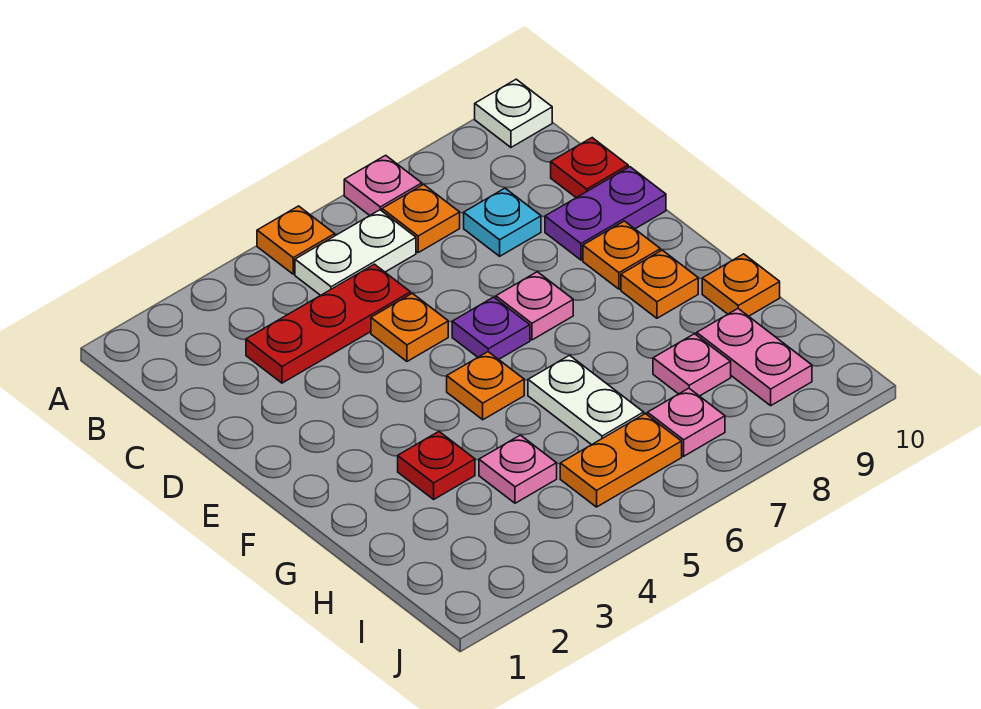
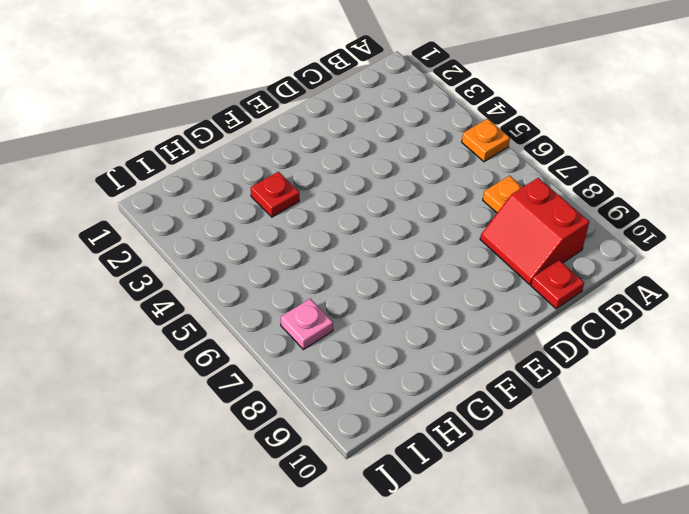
red 2x2 slope [480,178,589,285] -> cyan 1x1 plate [464,188,541,256]
none -> pink 1x1 plate [344,155,422,215]
none -> white 1x1 plate [475,79,552,147]
none -> white 1x2 plate [295,210,416,295]

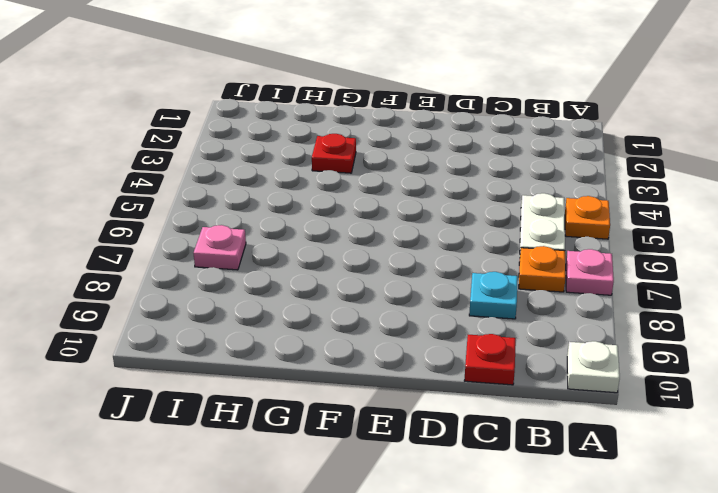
none -> red 1x3 plate [246,264,411,383]
none -> orange 1x1 plate [371,293,448,361]
none -> purple 1x2 plate [545,167,666,260]

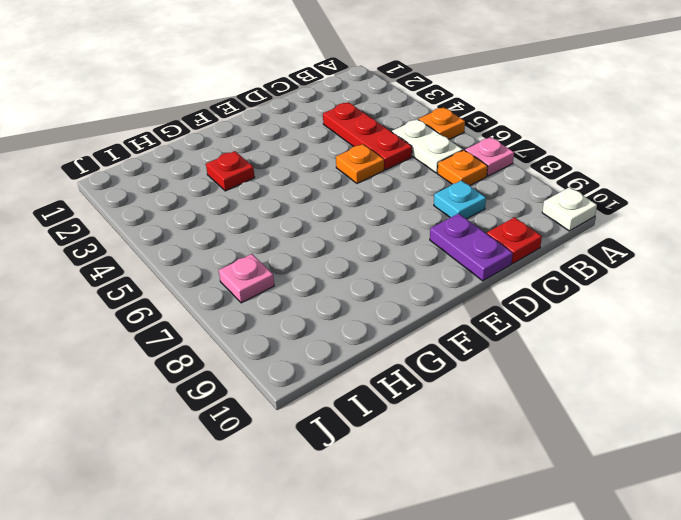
none -> purple 1x1 plate [452,297,530,359]
none -> pink 1x1 plate [496,272,573,340]
none -> orange 1x1 plate [583,221,660,289]

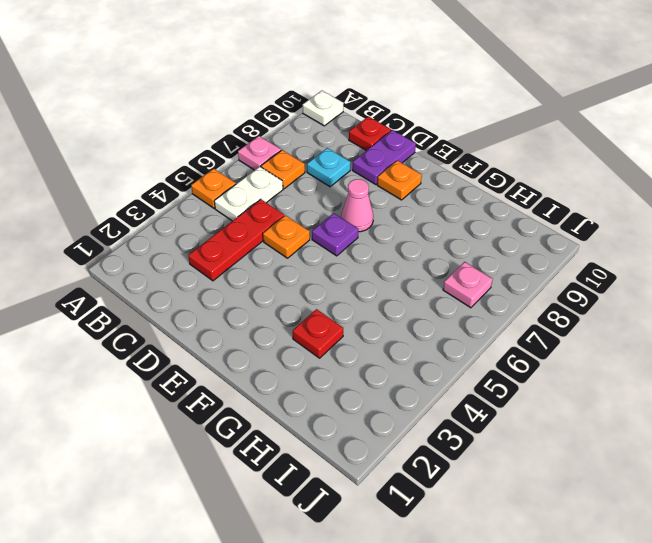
pink 1x1 cone [341,179,373,232] -> pink 1x1 plate [496,272,573,340]
none -> orange 1x1 plate [447,352,524,420]
none -> orange 1x1 plate [621,250,698,318]
none -> white 1x2 plate [528,355,644,445]

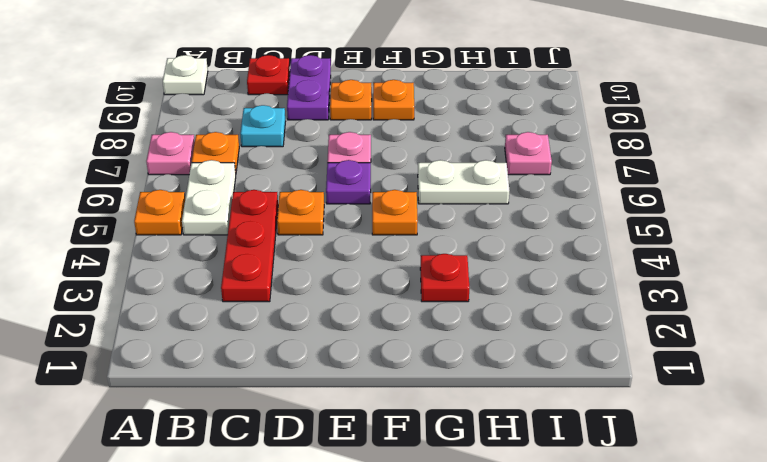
none -> orange 1x1 plate [702,254,780,316]
none -> pink 1x1 plate [479,435,557,503]
none -> pink 1x1 plate [653,334,731,396]

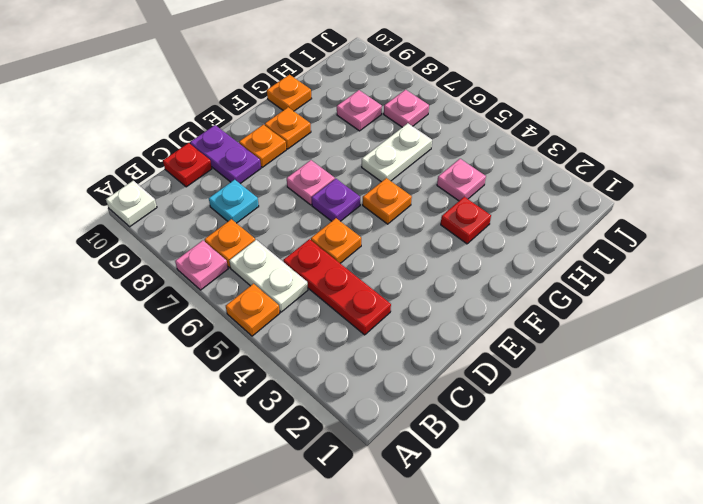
none -> pink 1x2 plate [697,309,812,406]
none -> orange 1x2 plate [560,414,682,507]

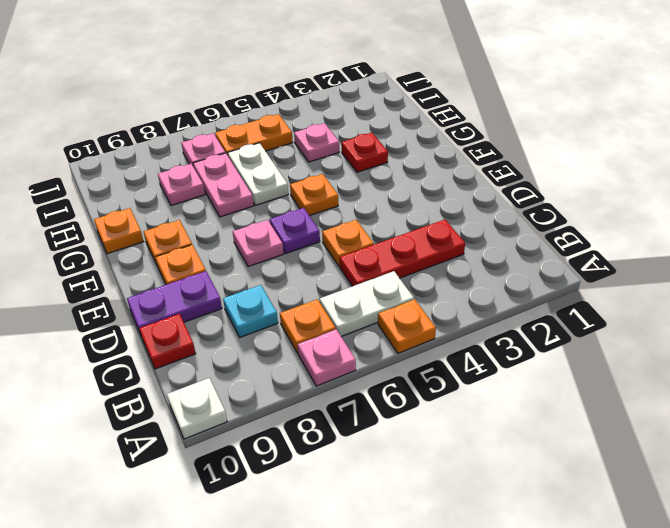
pink 1x2 plate [193,153,254,217] -> pink 1x2 plate moved to [697,309,812,406]

